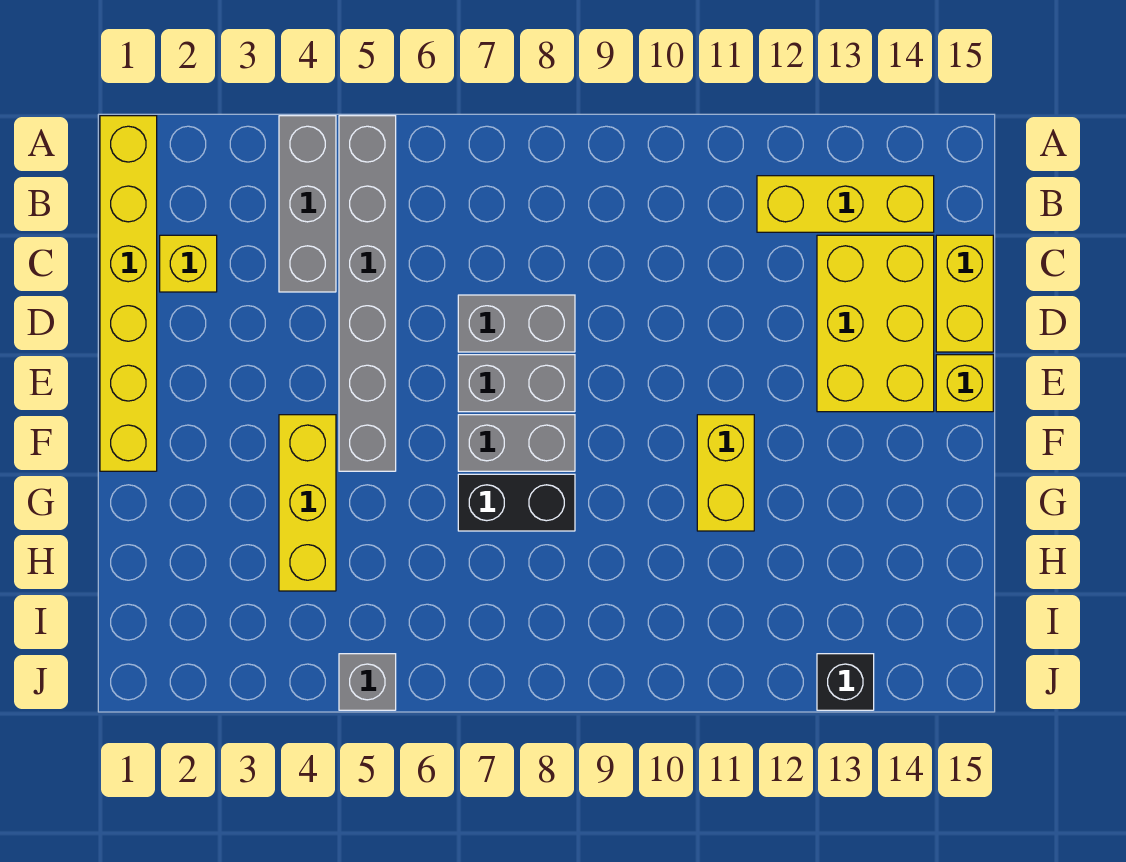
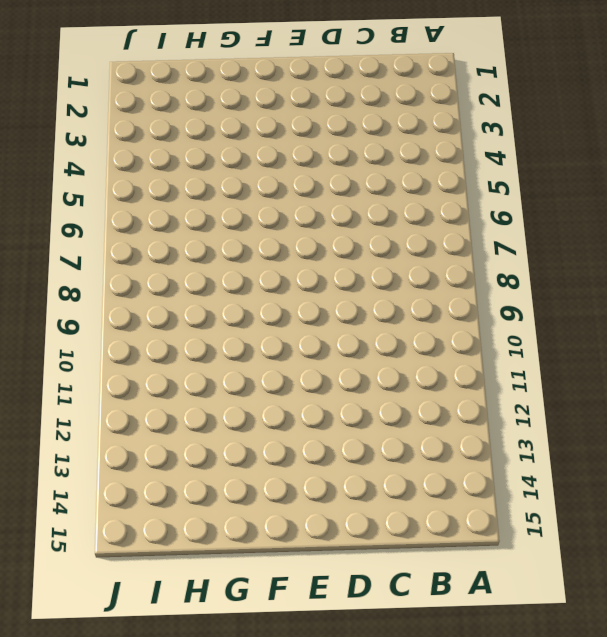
none -> yellow 1x6 brick [100,116,157,471]
none -> grey 1x3 brick [279,116,336,292]
none -> grey 1x6 brick [339,116,396,471]

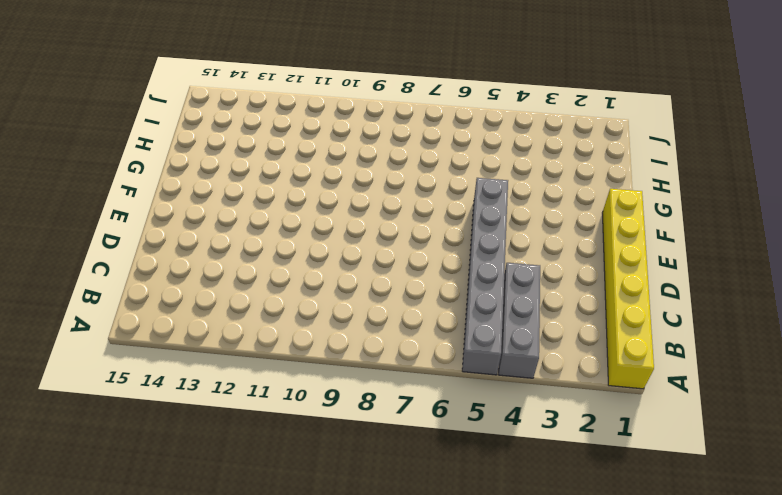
none -> yellow 1x3 brick [757,176,934,232]
none -> yellow 1x1 brick [160,235,217,292]
none -> yellow 2x3 brick [817,235,934,412]

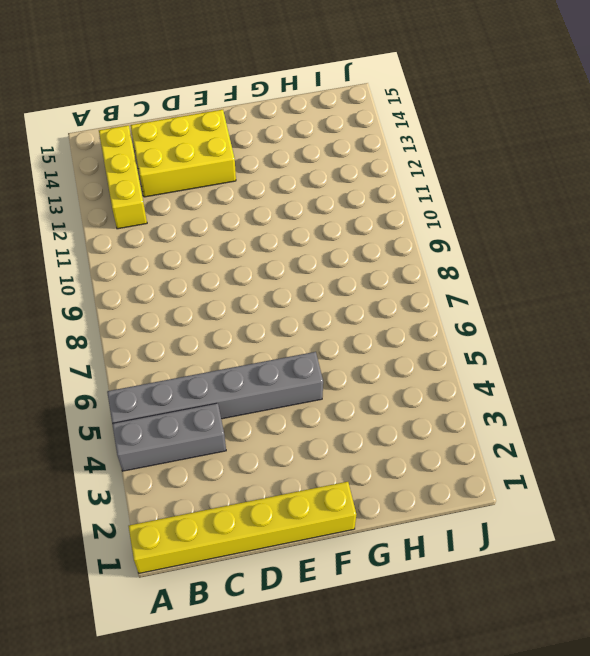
none -> yellow 1x1 brick [160,235,217,292]
none -> yellow 1x2 brick [936,235,993,352]
none -> grey 1x2 brick [458,295,575,352]

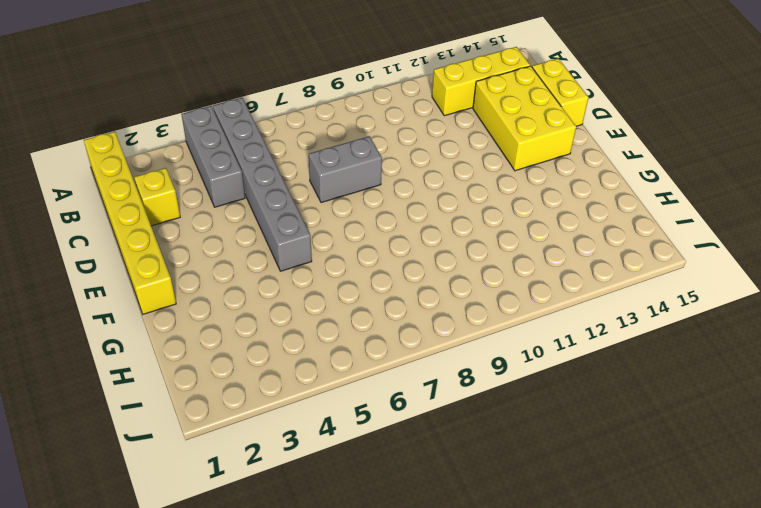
none -> grey 1x2 brick [458,355,575,412]
none -> yellow 1x1 brick [936,355,993,412]
none -> yellow 1x3 brick [279,415,336,591]

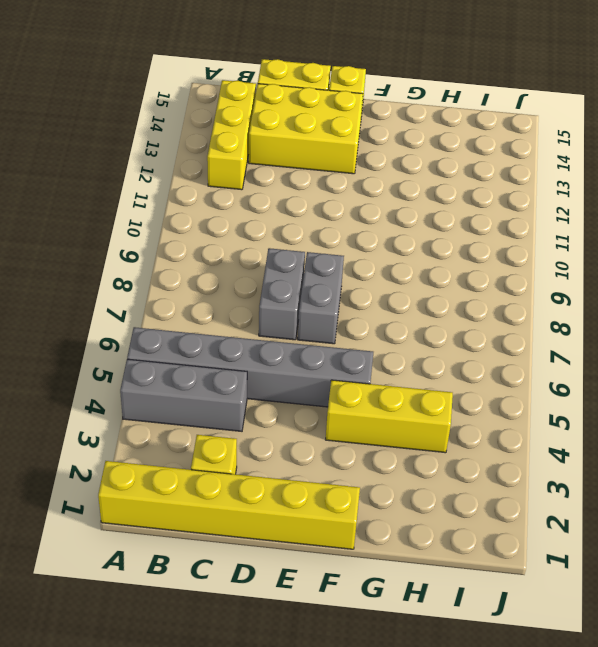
none -> grey 1x2 brick [458,415,575,471]
none -> yellow 1x2 brick [697,415,754,531]
none -> black 1x2 brick [458,474,575,531]

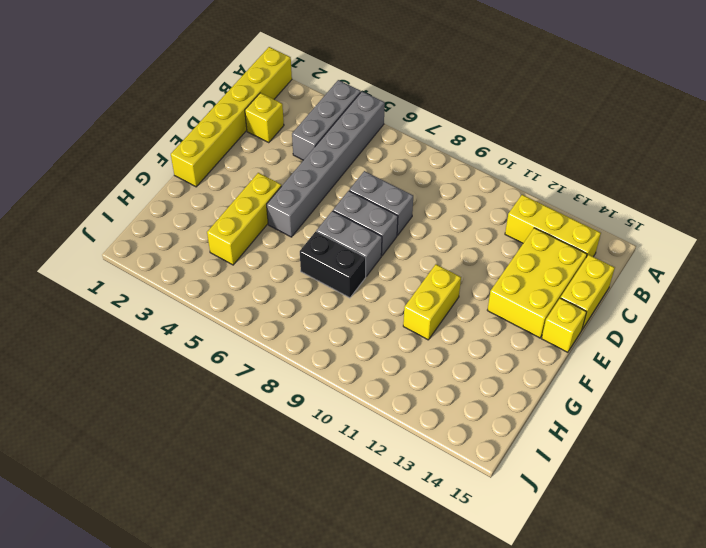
none -> grey 1x1 brick [339,654,396,710]
none -> black 1x1 brick [817,654,874,710]

